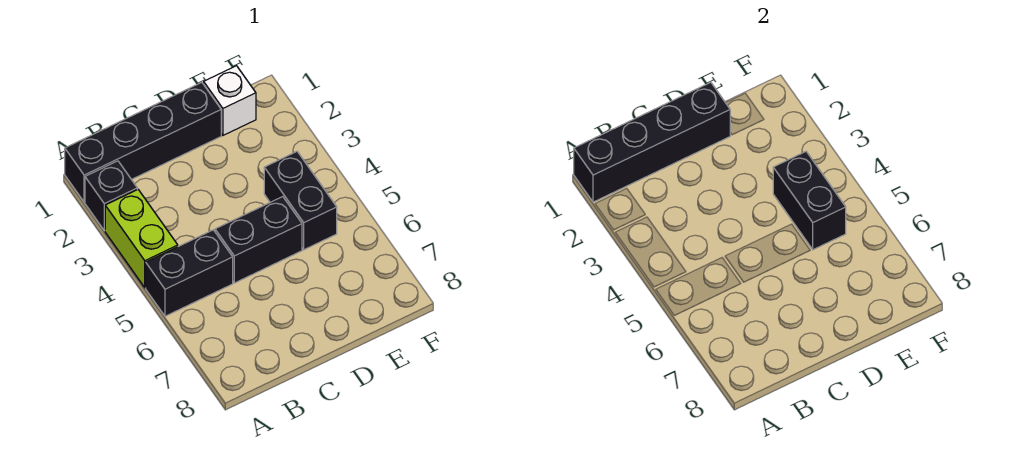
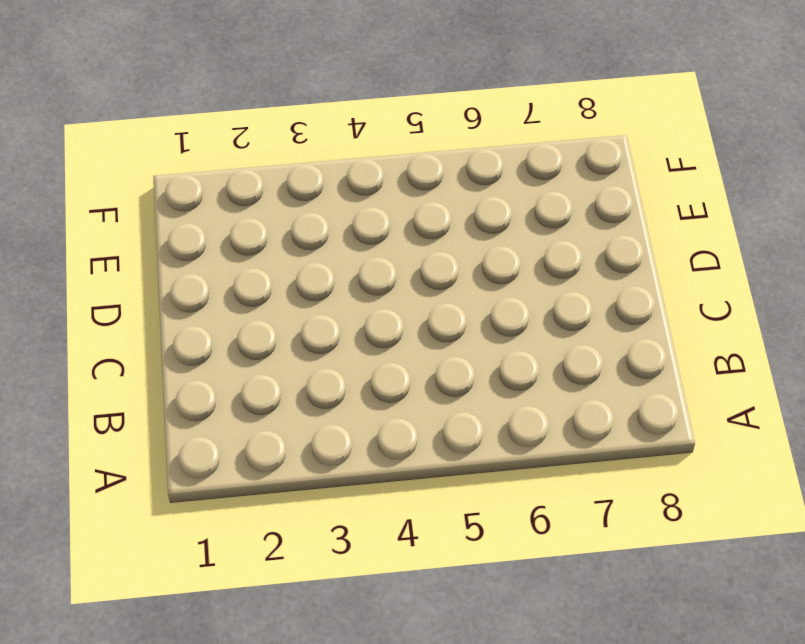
none -> black 1x4 brick [65,82,221,202]
none -> black 1x1 brick [85,161,137,231]

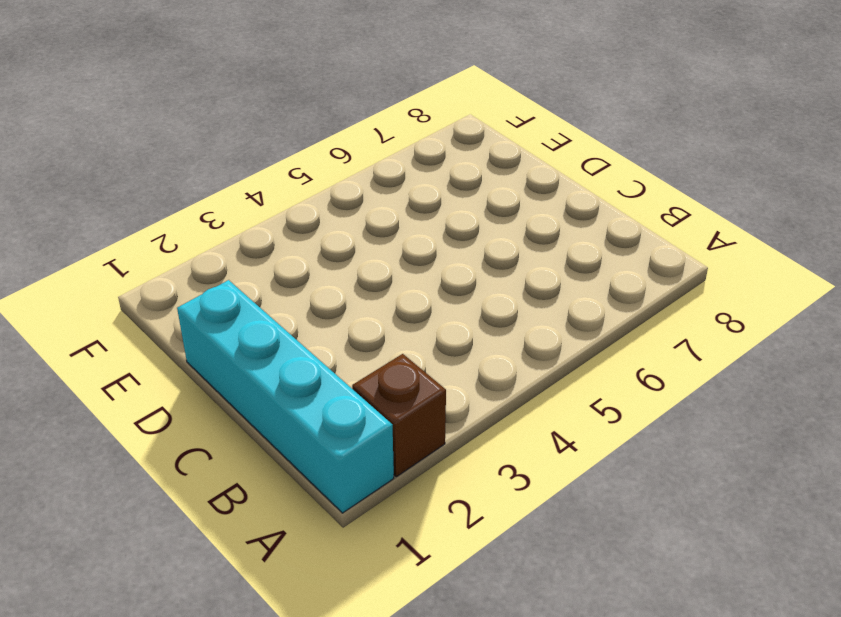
cyan 1x4 brick [177,280,394,513] -> black 1x4 brick [65,82,221,202]
brown 1x1 brick [352,354,446,477] -> black 1x1 brick [85,161,137,231]
none -> lime 1x2 brick [105,190,178,288]
none -> black 1x2 brick [146,230,233,316]

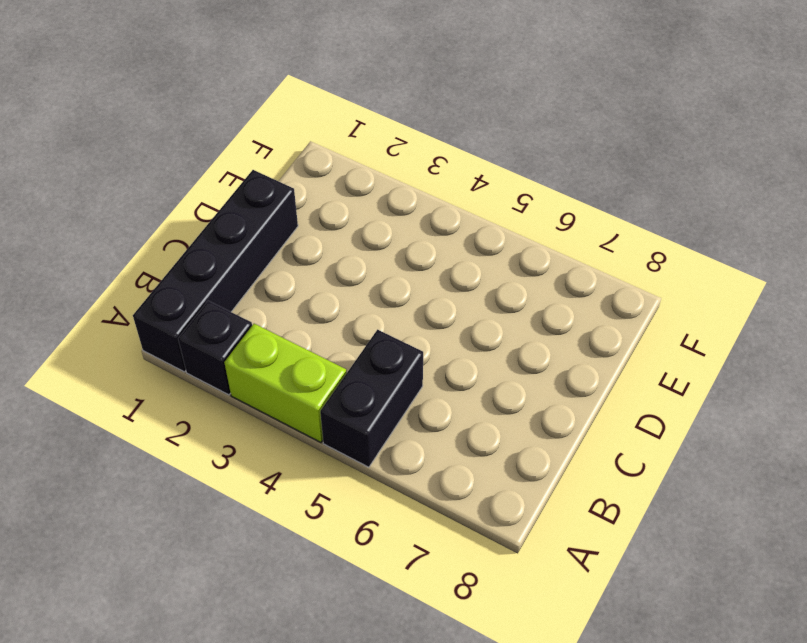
none -> black 1x2 brick [215,197,302,283]
none -> white 1x1 brick [204,66,256,135]

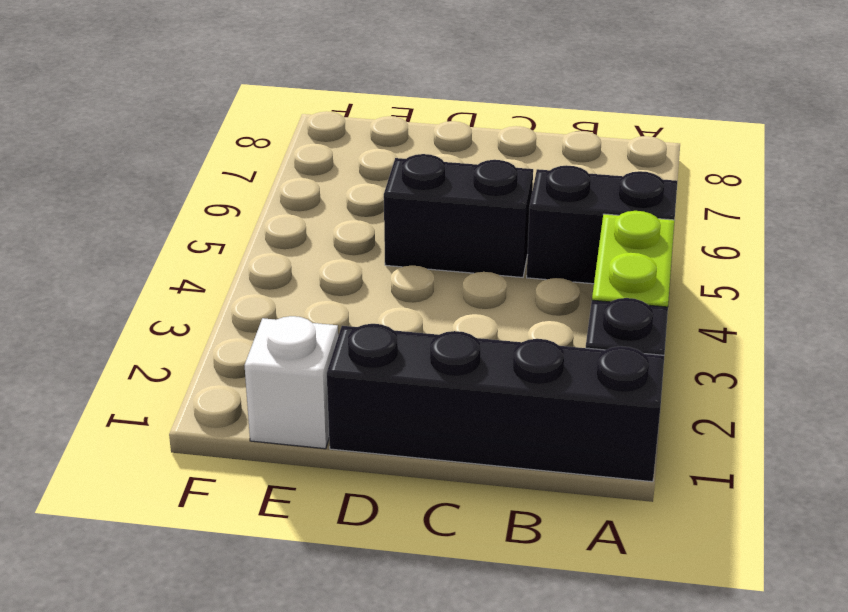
none -> black 1x2 brick [264,152,337,250]
none -> black 1x4 brick [574,82,730,202]

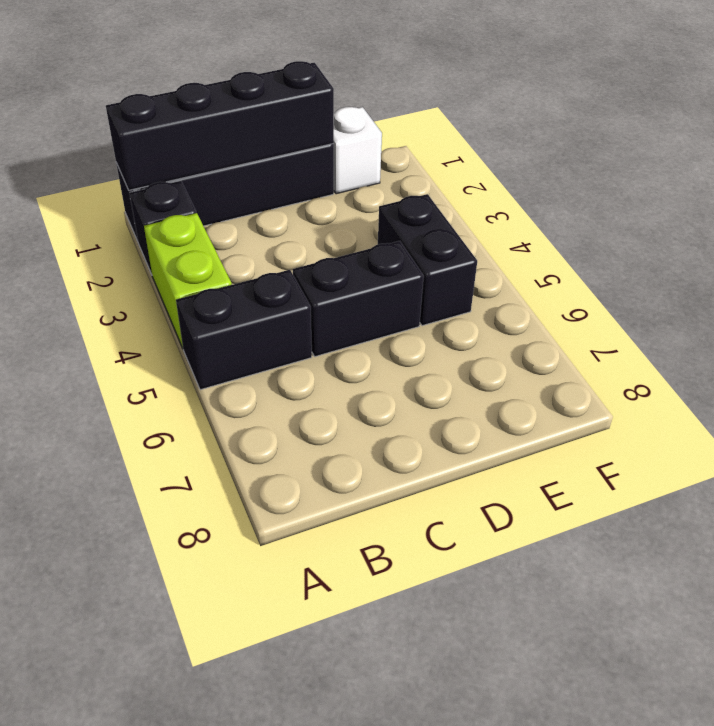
none -> black 1x2 brick [773,152,846,250]

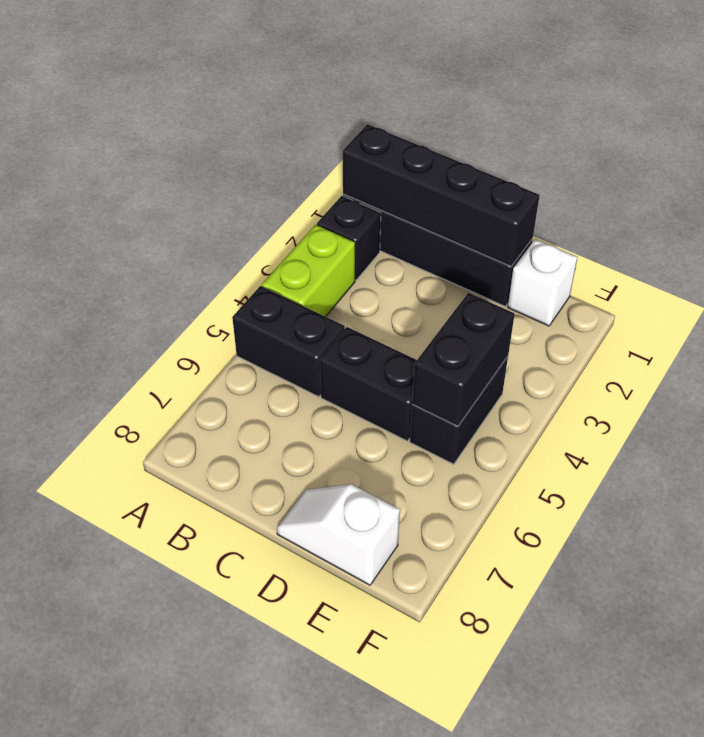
white 1x2 slope [277,484,400,585] -> none

